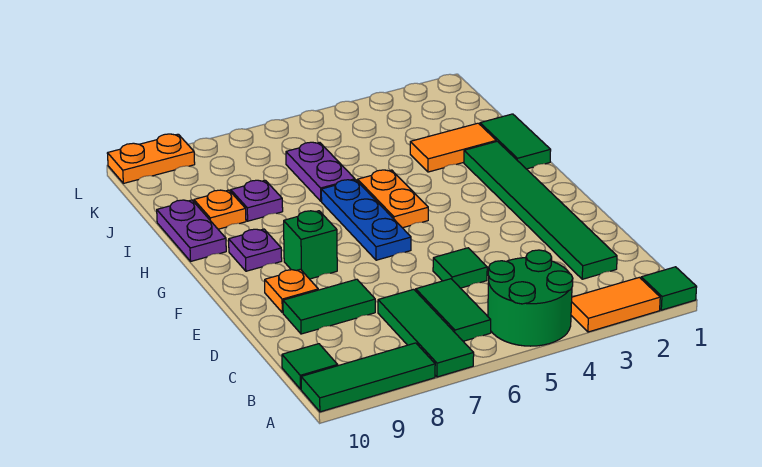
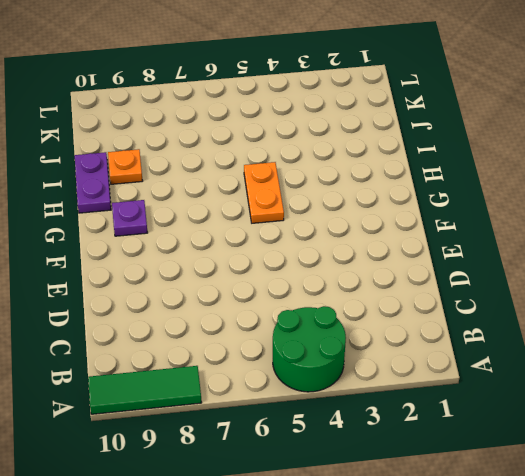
none -> green 1x1 tile [641,267,697,310]
none -> orange 1x2 tile [571,277,660,332]
none -> green 1x3 tile [378,289,474,377]

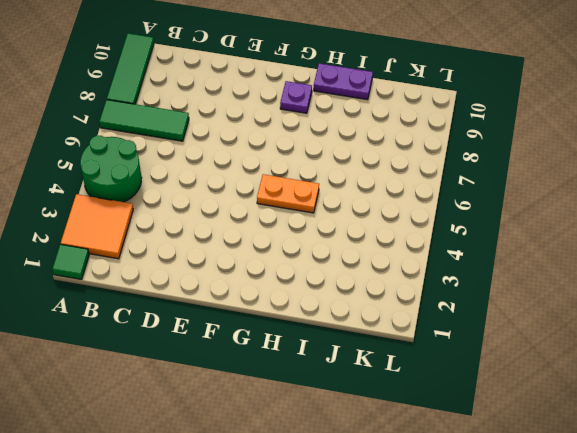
orange 2x2 tile [61,194,133,259] -> orange 1x2 tile [571,277,660,332]
none -> green 1x2 tile [416,279,491,341]
none -> green 1x1 tile [282,344,338,389]
none -> green 1x6 tile [464,141,617,279]

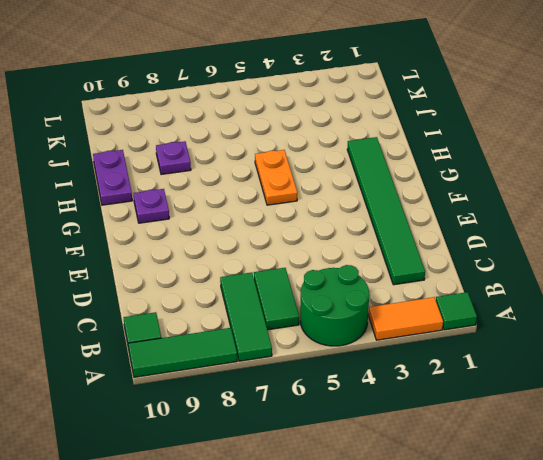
none -> green 1x1 tile [433,248,487,288]
none -> green 1x2 tile [283,279,375,334]
none -> orange 1x1 plate [265,269,318,313]

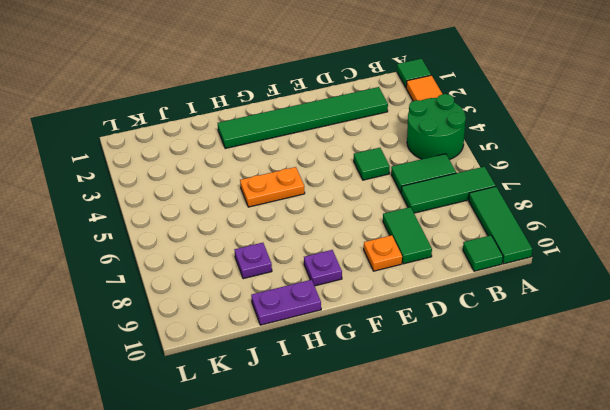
none -> blue 1x3 plate [321,180,411,260]
none -> green 1x1 brick [284,211,337,279]
none -> green 1x2 tile [480,114,551,169]

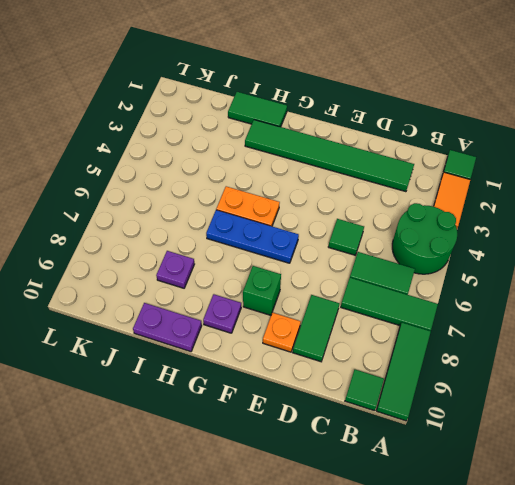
none -> orange 1x2 tile [410,123,496,172]
none -> purple 1x2 plate [286,142,355,201]
none -> orange 1x1 plate [194,190,246,229]

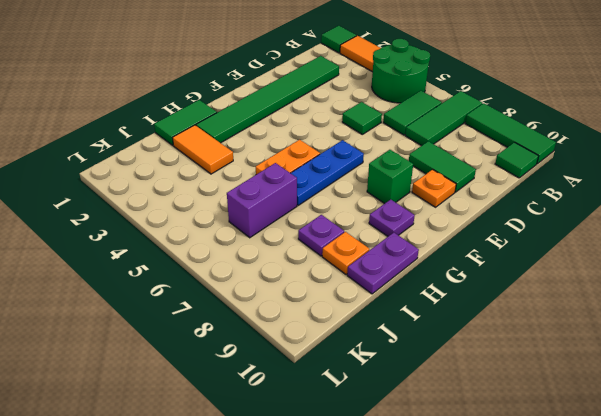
purple 1x2 brick [227,163,297,238] -> purple 1x2 plate [286,142,355,201]
none -> orange 1x2 plate [107,134,195,183]

